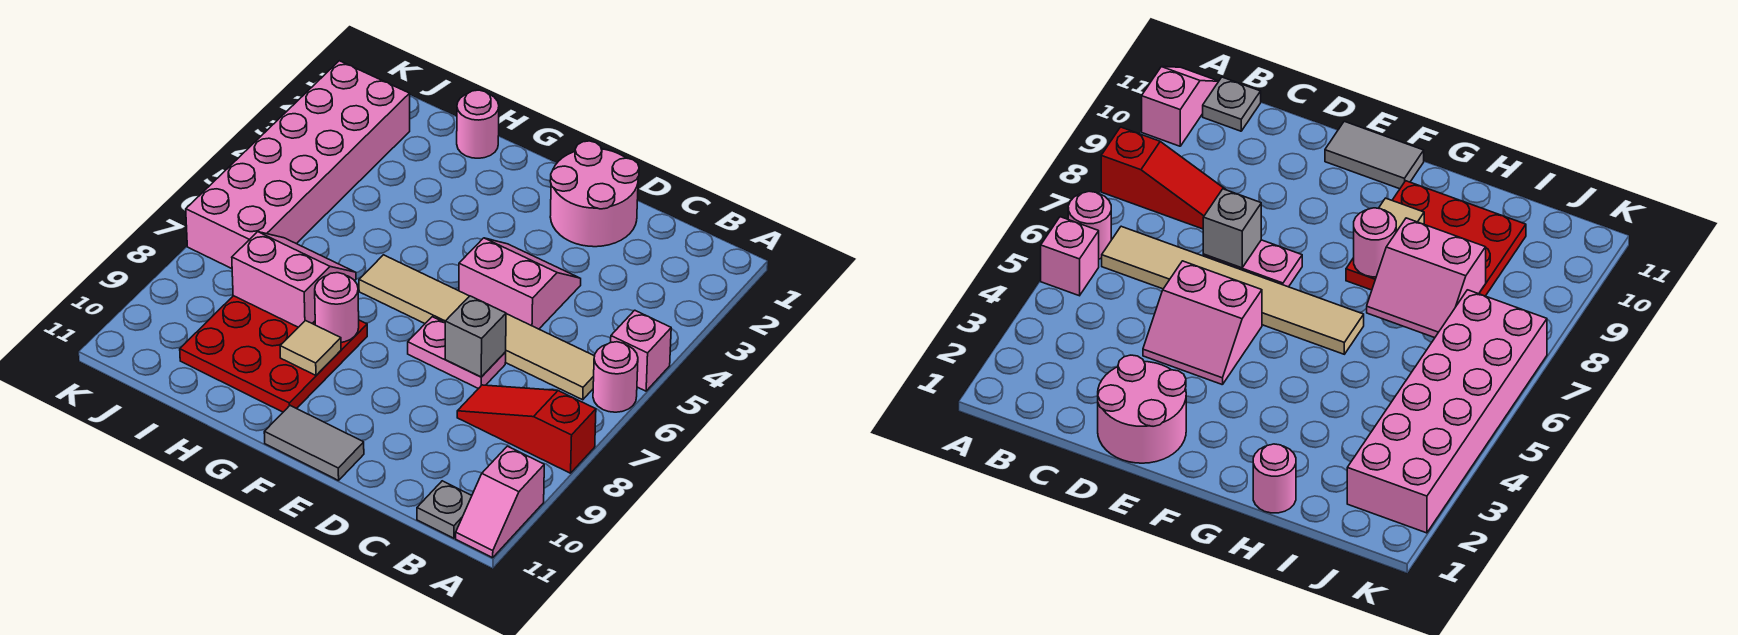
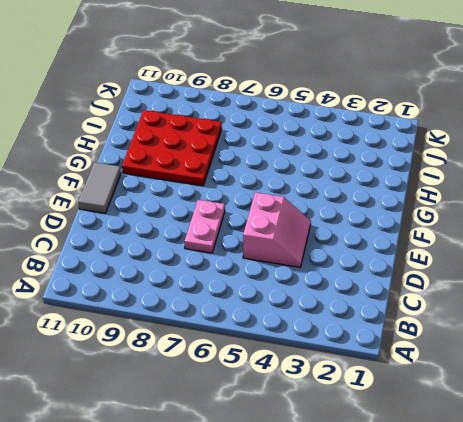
none -> pink 1x1 brick [611,310,671,391]
none -> pink 1x1 round brick [593,342,638,412]
none -> red 1x3 slope [457,385,596,473]

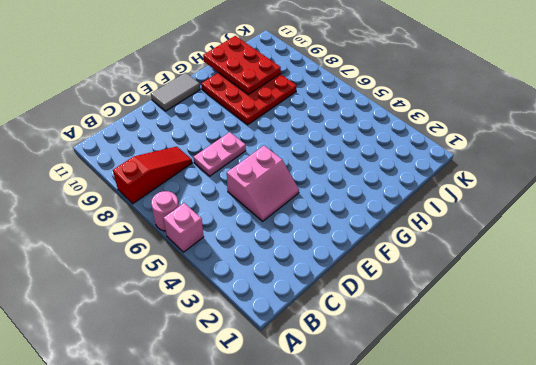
red 2x3 plate [203,36,281,94] -> none
none -> pink 1x2 slope [456,446,544,558]
none -> tan 1x6 tile [359,255,595,400]
none -> grey 1x1 plate [417,481,472,538]

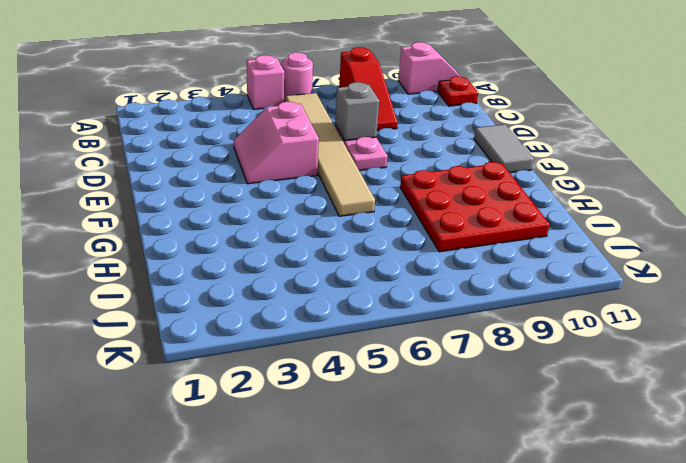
red 1x1 plate [438,76,478,106] -> grey 1x1 plate [417,481,472,538]
none -> pink 2x2 round brick [550,141,639,247]
none -> pink 1x1 round brick [457,90,499,158]
none -> pink 2x6 brick [186,61,410,269]

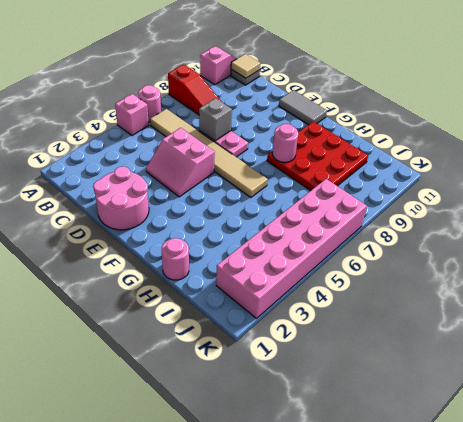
tan 1x1 tile [231,54,260,78] -> tan 1x1 tile moved to [280,321,341,375]
none -> pink 2x2 slope [232,232,356,327]

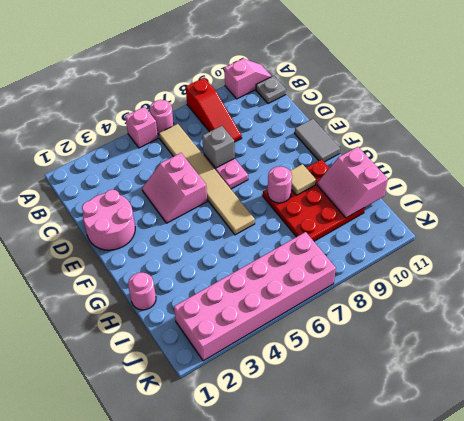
pink 2x2 slope [317,147,388,218] -> pink 2x2 slope moved to [232,232,356,327]

